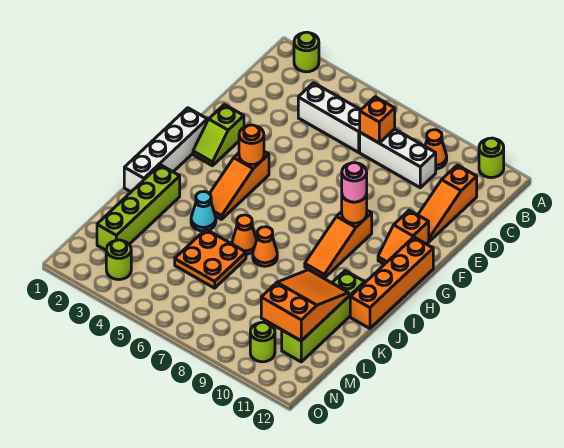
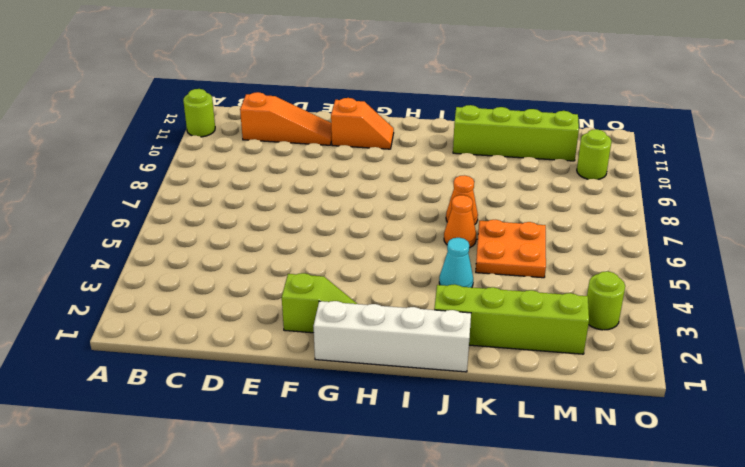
none -> lime 1x1 round brick [294,32,319,72]
none -> orange 1x1 cone [425,130,447,169]
none -> white 1x3 brick [298,83,360,152]

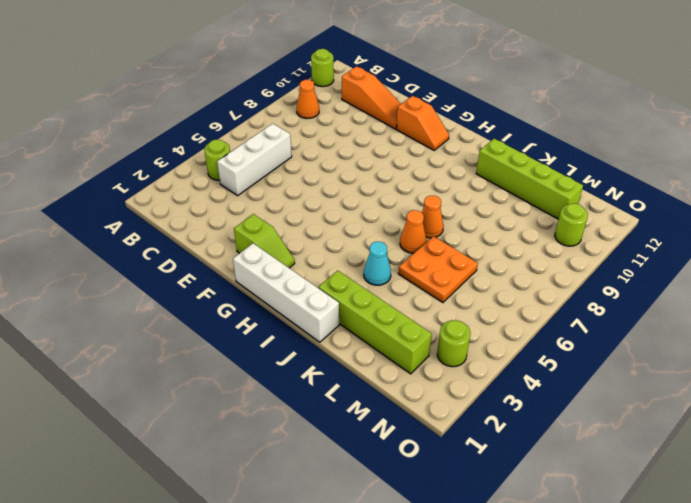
lime 1x1 round brick [204,140,230,180] -> lime 1x1 round brick moved to [294,32,319,72]
none -> white 1x3 brick [360,129,436,188]
none -> orange 1x3 slope [210,152,269,219]
none -> orange 1x3 slope [305,211,372,278]

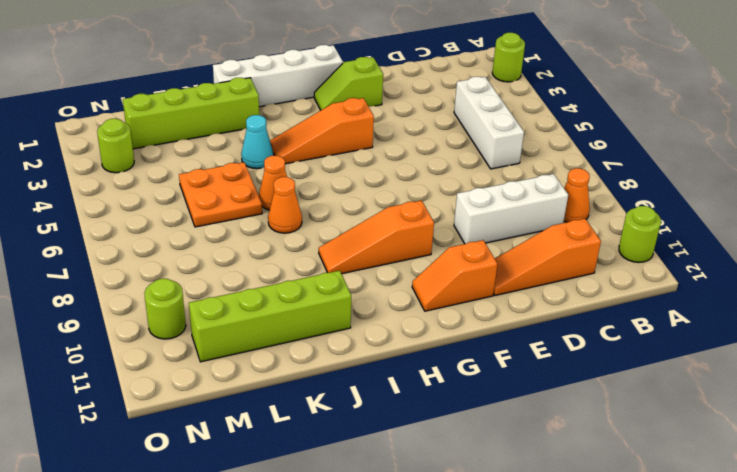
white 1x3 brick [454,174,568,244] -> white 1x3 brick turned to [360,129,436,188]
none -> orange 1x4 brick [350,237,433,328]
none -> orange 1x1 brick [360,97,395,143]
none -> orange 1x1 round brick [239,125,264,165]

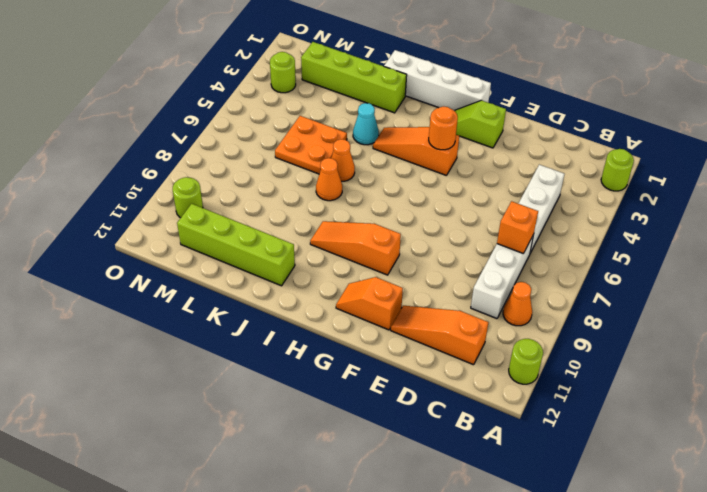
none -> orange 1x4 brick [350,237,433,328]
none -> orange 1x1 round brick [342,194,367,223]
none -> orange 2x3 slope [261,270,349,341]

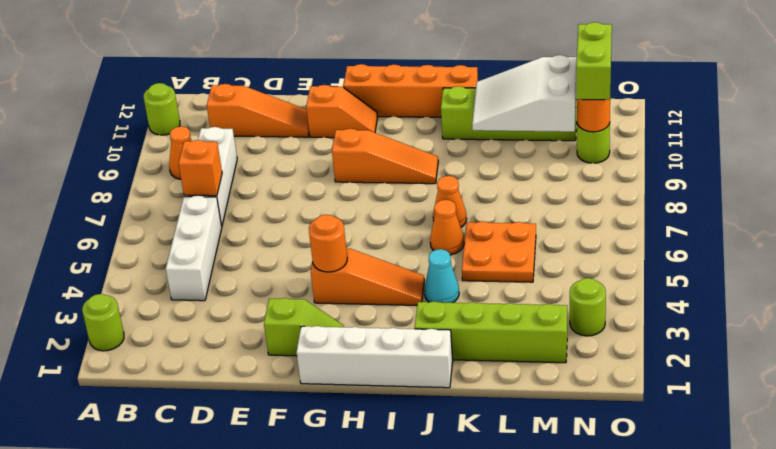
white 2x3 slope [472,55,577,132] -> orange 2x3 slope [261,270,349,341]
orange 1x1 round brick [577,99,610,132] -> orange 1x1 round brick moved to [342,194,367,223]
lime 1x2 brick [576,22,612,100] -> none
none -> pink 1x1 round brick [342,163,367,202]

